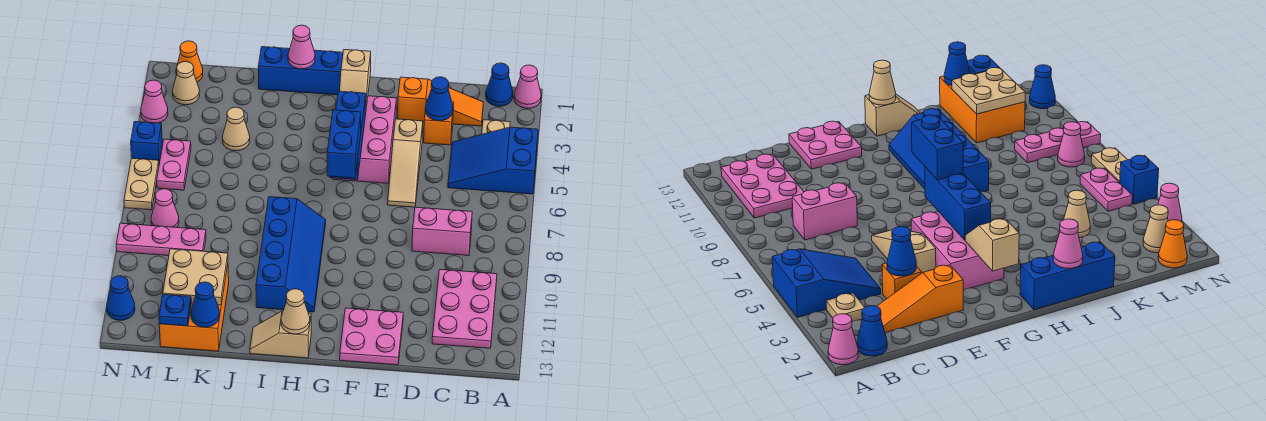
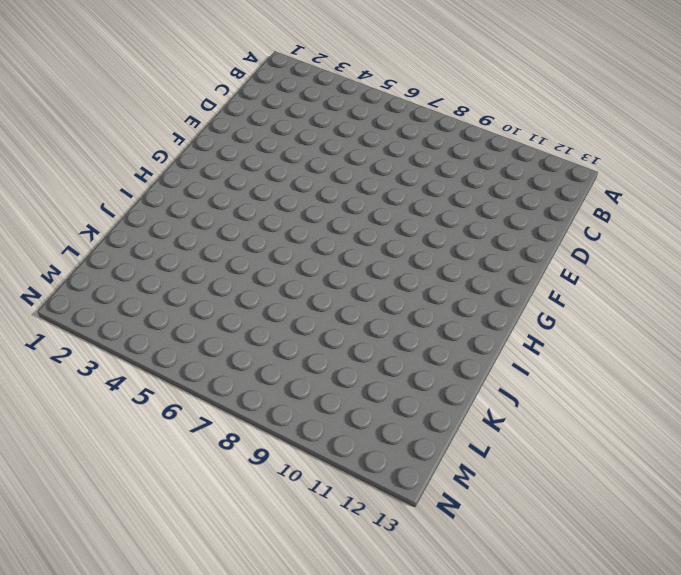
none -> pink 1x1 cone [514,65,541,108]
none -> blue 2x3 slope [448,127,538,194]
none -> blue 1x1 cone [486,63,513,106]
none -> tan 1x1 plate [482,120,510,134]

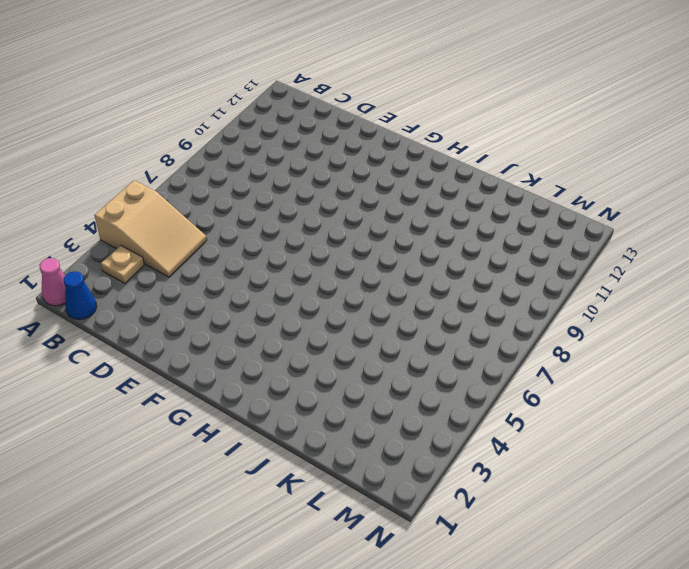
tan 2x3 slope [94,180,207,277] -> blue 2x3 slope [448,127,538,194]
none -> pink 2x3 plate [432,269,497,348]
none -> orange 1x3 slope [398,77,483,126]
none -> pink 1x2 brick [412,207,472,255]
none -> orange 1x1 brick [424,100,454,145]

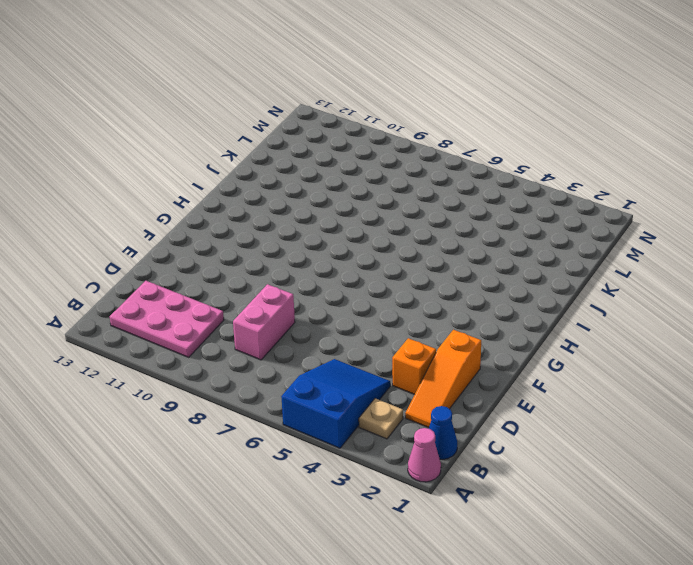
none -> tan 1x3 slope [388,119,423,207]
none -> pink 2x2 plate [340,308,403,365]
none -> pink 2x3 brick [333,96,396,184]
none -> blue 1x3 brick [258,47,343,95]

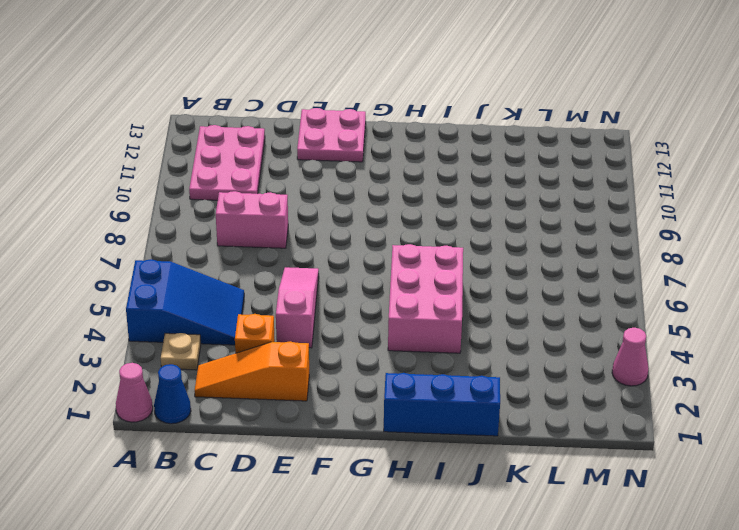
pink 1x3 slope [276,267,319,348] -> tan 1x3 slope [388,119,423,207]
pink 2x3 brick [388,244,463,353] -> pink 2x3 brick moved to [333,96,396,184]
none -> blue 2x4 slope [256,197,326,312]
none -> tan 1x2 slope [250,311,311,358]
none -> tan 1x1 cone [223,107,250,151]
none -> orange 2x3 brick [159,264,229,351]

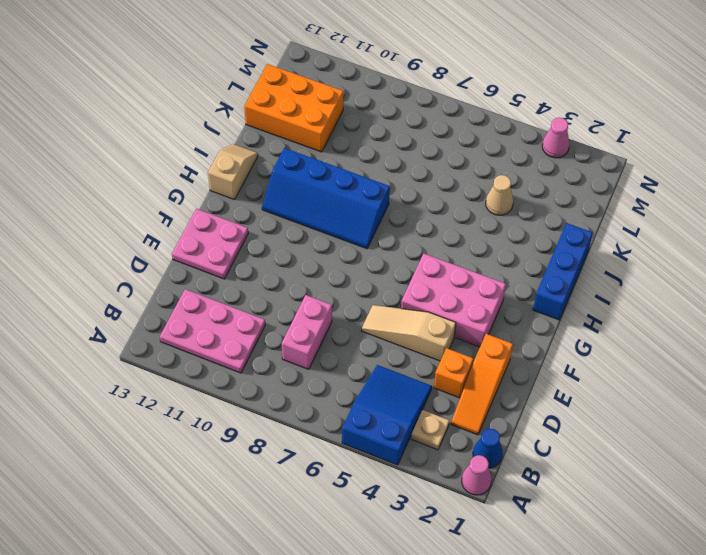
none -> pink 1x3 plate [116,223,206,256]
none -> orange 1x1 cone [176,41,203,82]
none -> tan 1x1 cone [173,62,200,105]
none -> pink 1x2 plate [157,139,191,190]

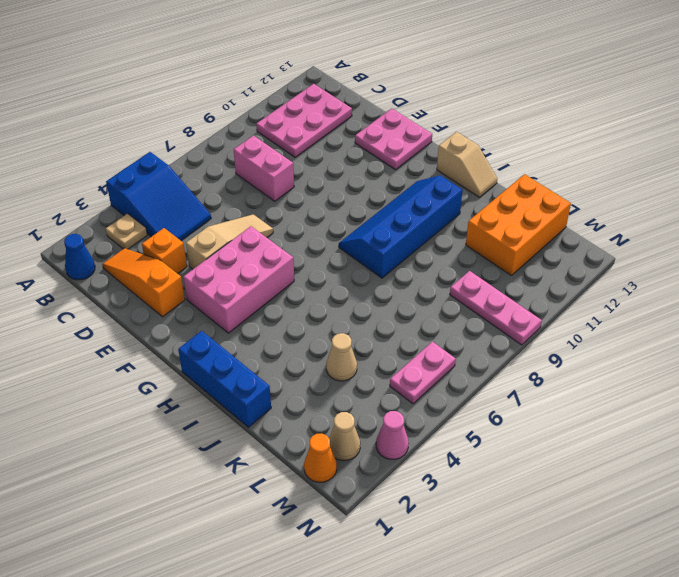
none -> pink 1x1 cone [514,65,541,108]
none -> pink 1x1 cone [151,189,179,227]
none -> blue 1x1 brick [131,122,162,163]
none -> tan 1x2 plate [124,158,159,210]

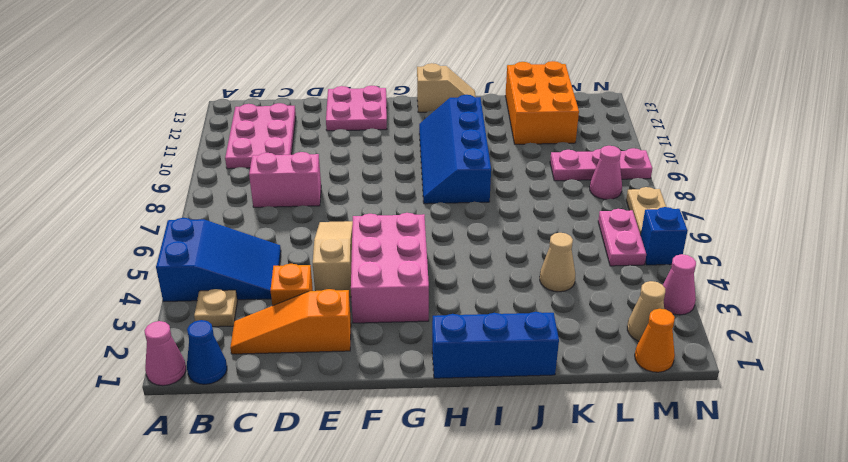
none -> blue 1x1 cone [107,276,135,320]
none -> blue 1x1 cone [425,77,453,121]
none -> tan 1x2 slope [340,50,371,115]
none -> blue 1x3 brick [330,91,366,180]

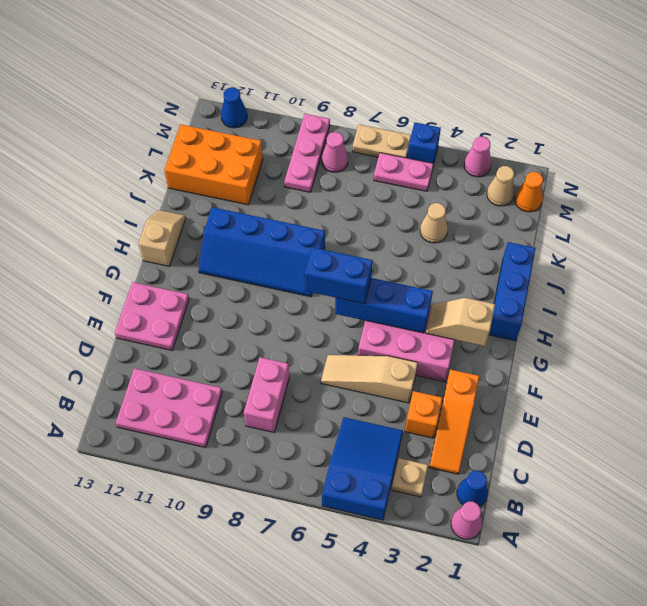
none -> blue 1x1 cone [425,77,453,121]
none -> tan 1x1 cone [281,289,310,334]
none -> pink 1x1 cone [288,25,315,69]
none -> tan 2x2 plate [163,249,228,305]

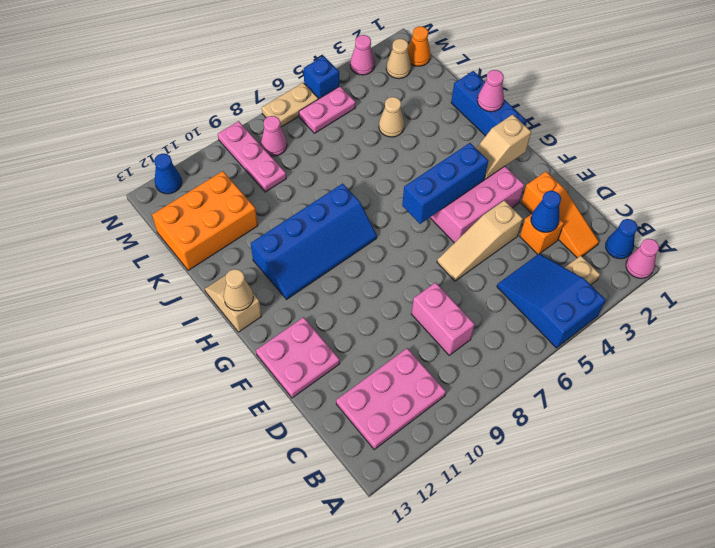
none -> tan 2x2 plate [163,249,228,305]
none -> blue 1x1 cone [191,282,220,327]
none -> blue 1x1 plate [159,294,191,326]
none -> blue 1x2 brick [327,110,361,178]

